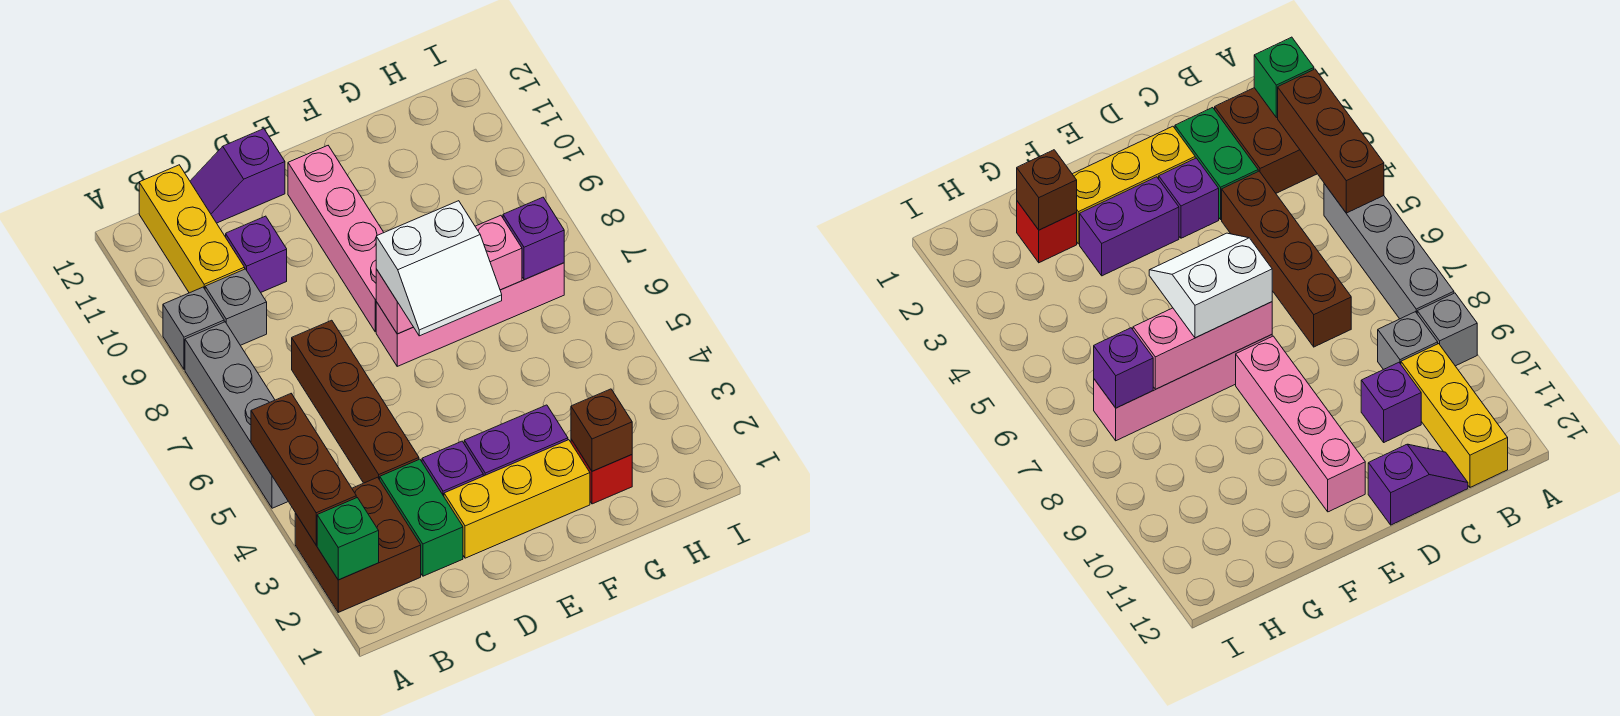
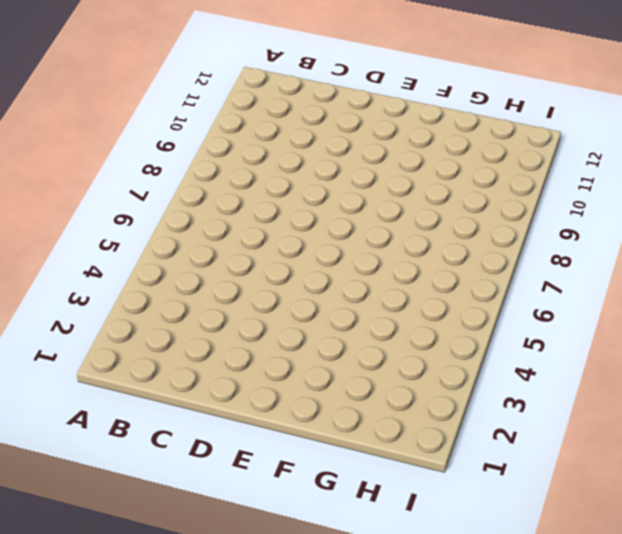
none -> brown 2x2 brick [295,477,421,612]
none -> grey 1x4 brick [185,322,288,508]
none -> grey 1x1 brick [163,287,224,369]

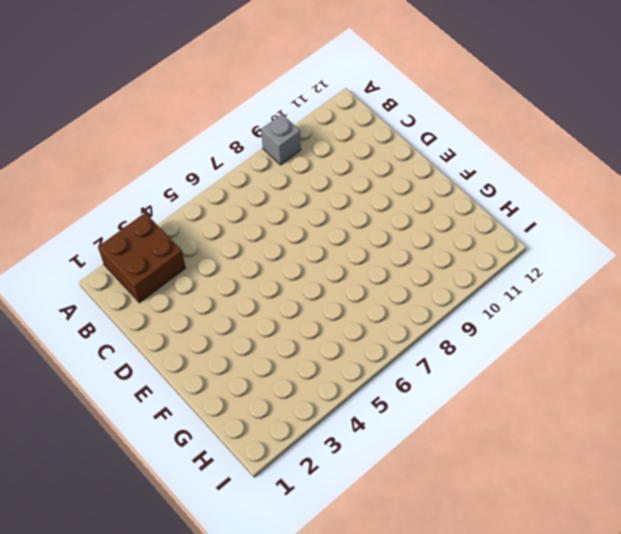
none -> grey 1x4 brick [185,322,288,508]
none -> grey 1x1 brick [205,269,267,345]
none -> yellow 1x3 brick [139,165,245,293]

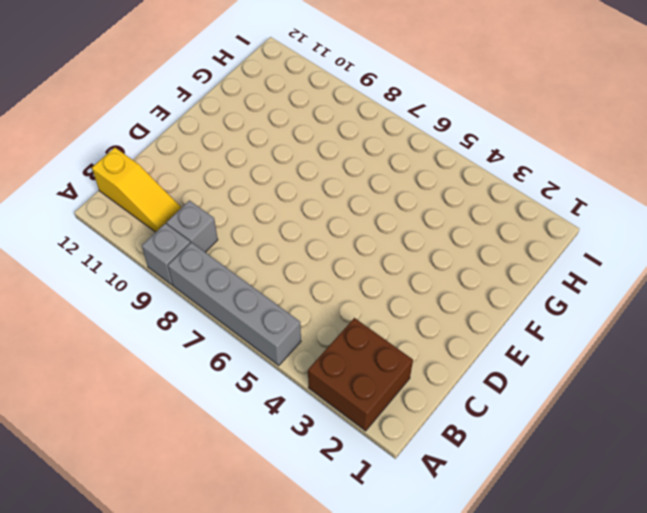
yellow 1x3 slope [92,148,182,232] -> yellow 1x3 brick [139,165,245,293]
none -> green 1x2 brick [380,459,463,576]
none -> brown 1x4 brick [292,320,419,483]
none -> purple 1x1 brick [226,216,287,292]

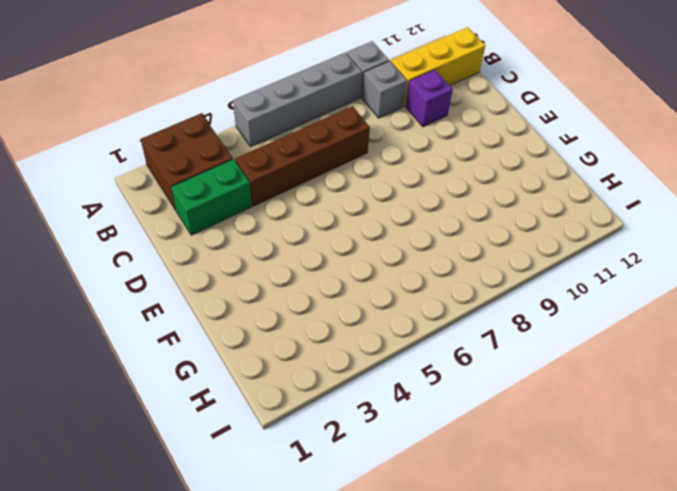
none -> purple 1x2 slope [190,129,285,223]
none -> yellow 1x3 brick [444,440,590,558]
none -> purple 1x1 brick [422,441,483,496]

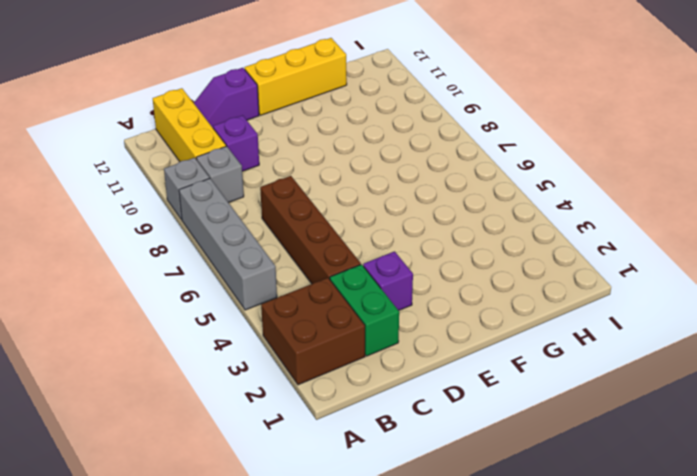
yellow 1x3 brick [244,38,347,115] -> yellow 1x3 brick moved to [444,440,590,558]
none -> purple 1x2 brick [464,405,568,476]
none -> pink 1x4 brick [376,263,564,366]
none -> pink 1x4 brick [288,146,384,332]

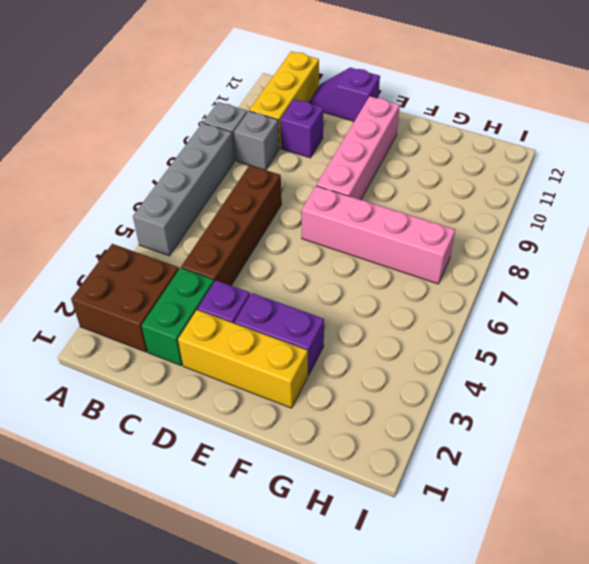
none -> red 1x1 brick [571,439,632,504]
none -> green 1x1 brick [317,498,379,580]
none -> brown 1x3 brick [251,394,356,545]

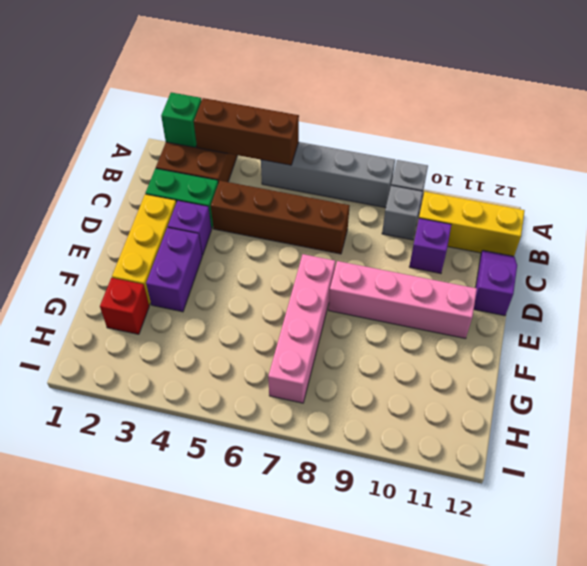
none -> pink 1x3 brick [376,215,522,334]
none -> brown 1x1 brick [571,389,632,471]
none -> purple 1x1 brick [503,197,564,280]

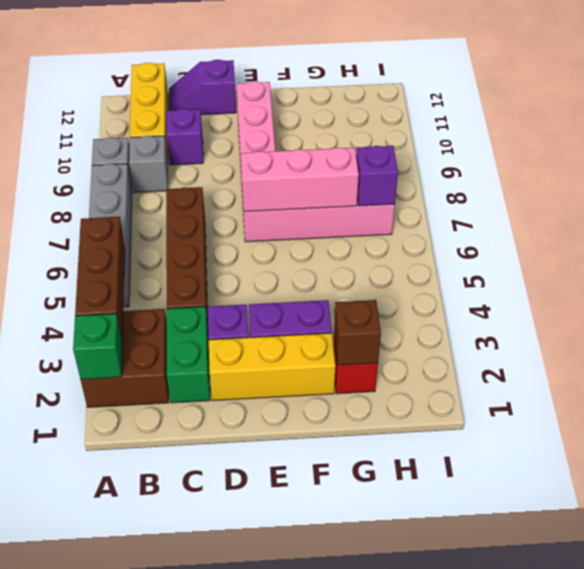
none -> white 2x2 slope [376,201,502,336]

